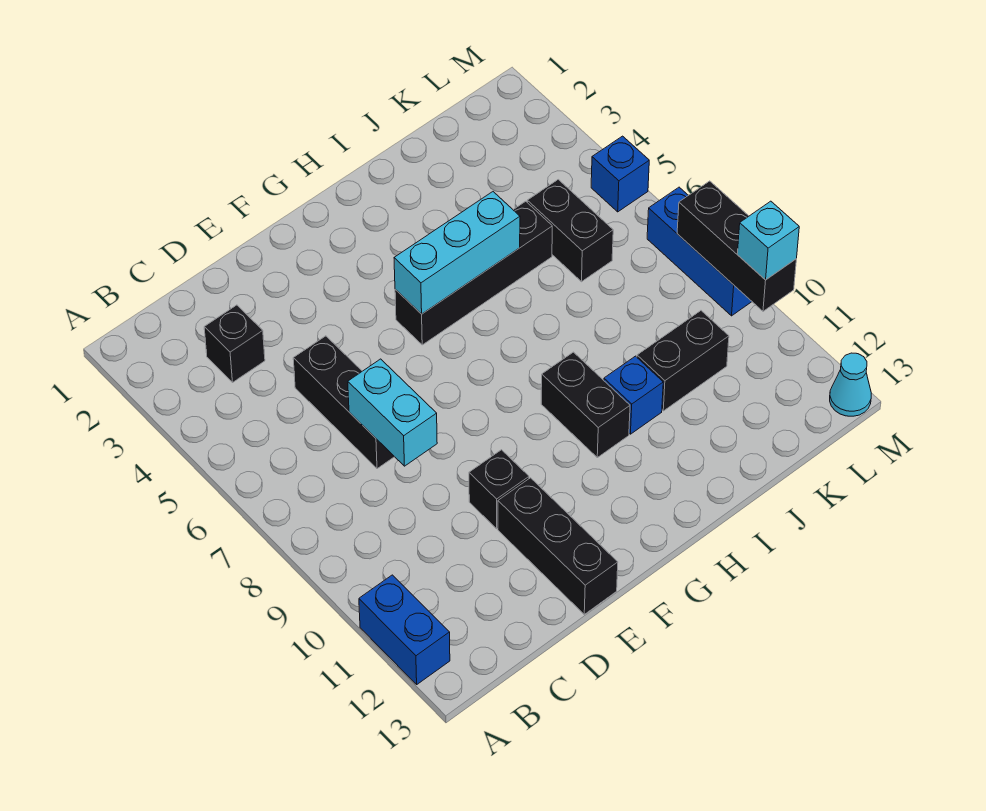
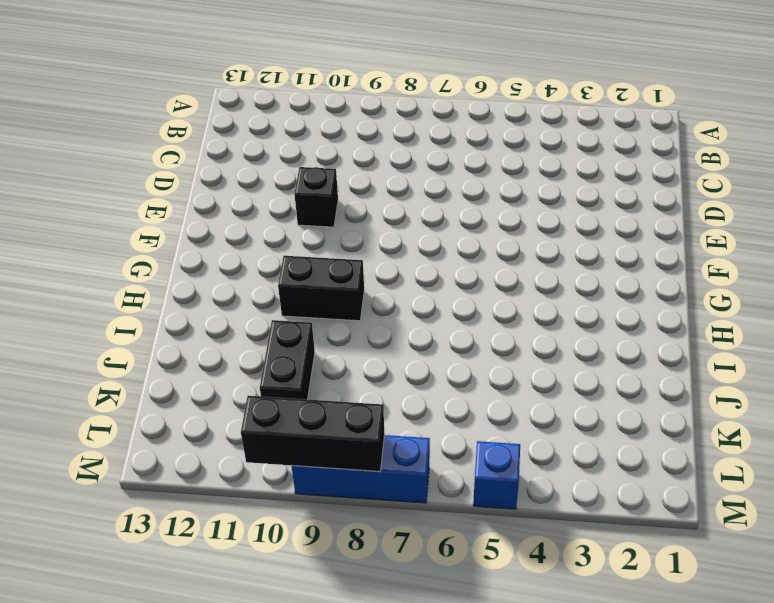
none -> blue 1x2 brick [359,575,450,684]
none -> black 1x1 brick [204,305,265,382]
none -> black 1x3 brick [293,336,394,469]

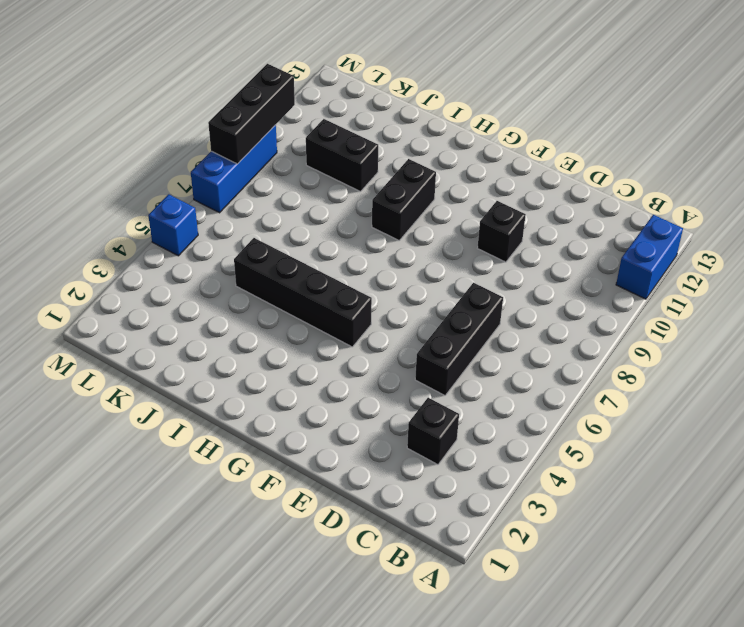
none -> black 1x3 brick [498,478,618,614]
none -> blue 1x1 brick [604,356,663,434]
none -> black 1x2 brick [527,180,613,282]

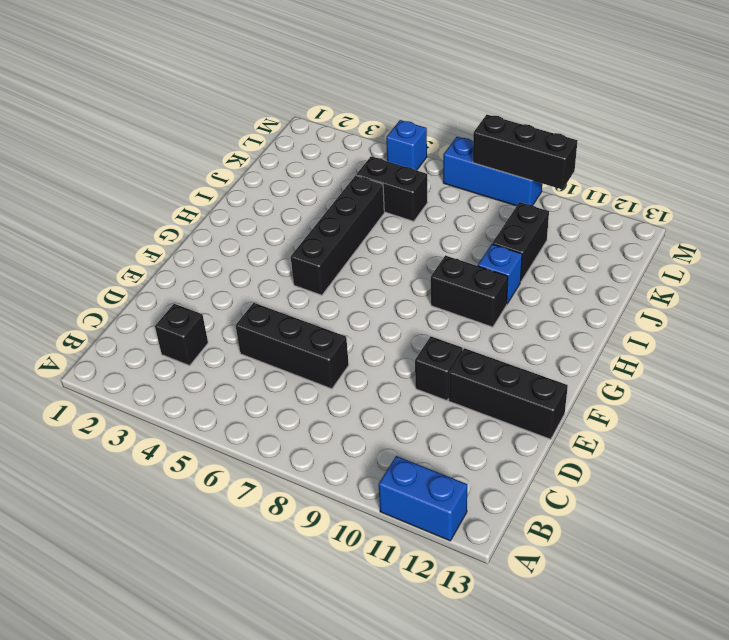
none -> cyan 1x1 cone [830,353,871,416]
none -> cyan 1x2 brick [348,359,437,466]
none -> cyan 1x3 brick [394,192,520,314]

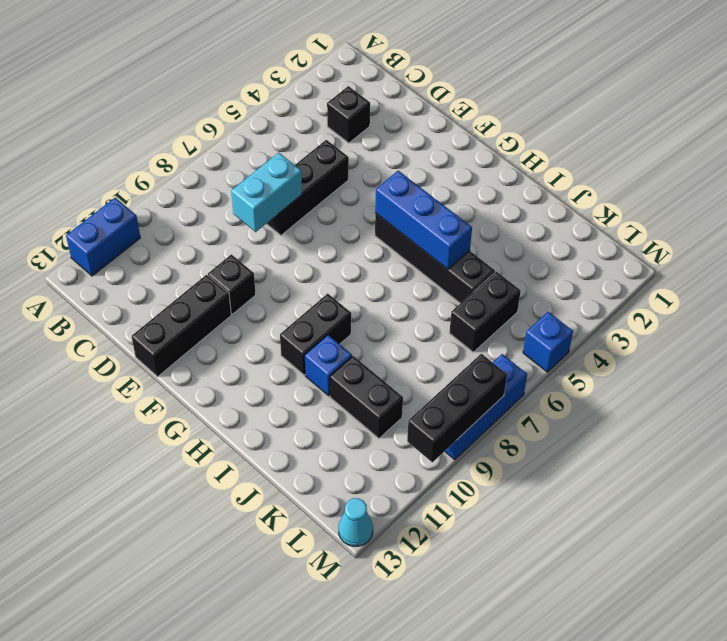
blue 1x3 brick [375,171,472,269] -> cyan 1x3 brick [394,192,520,314]
none -> cyan 1x1 brick [737,201,799,280]

